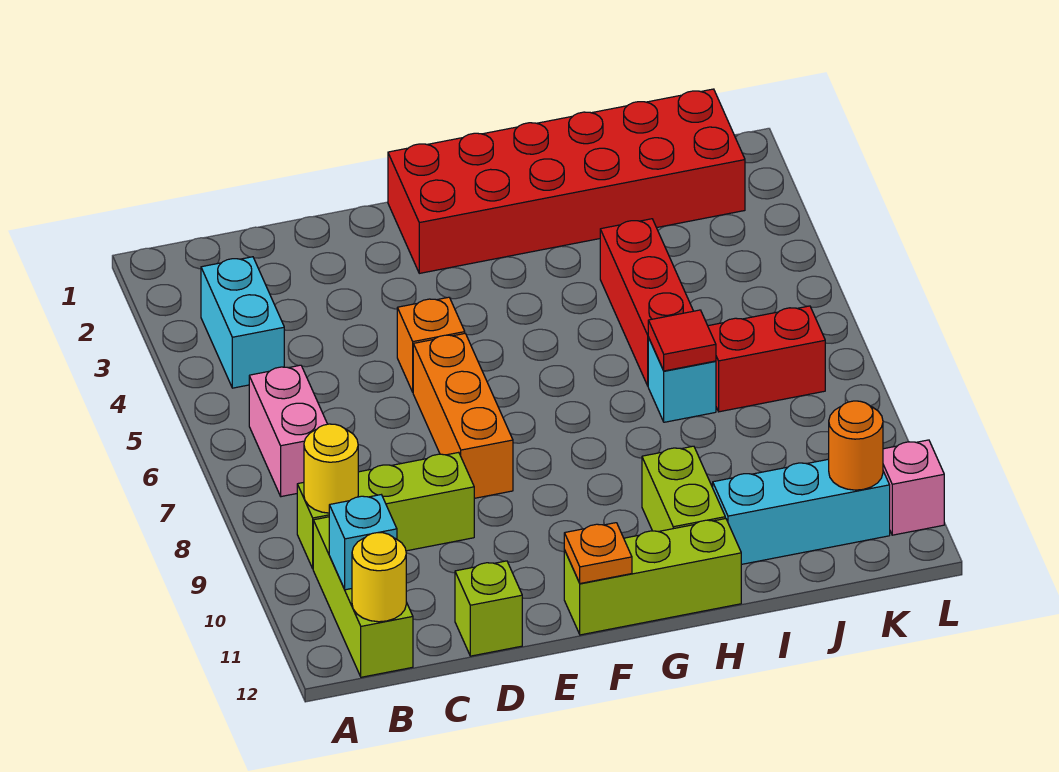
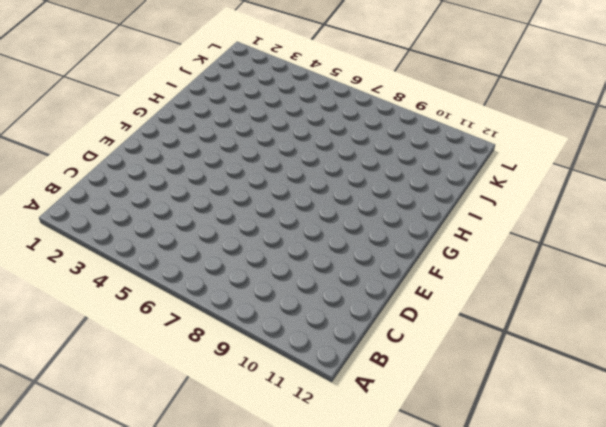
none -> cyan 1x2 brick [201,257,284,388]
none -> pink 1x2 brick [249,365,327,497]
none -> lime 1x3 brick [297,452,474,568]

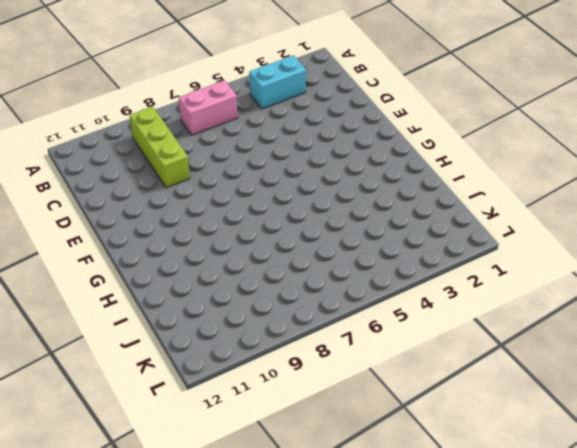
none -> lime 1x3 brick [313,517,413,677]
none -> lime 1x1 brick [455,561,522,656]
none -> orange 1x1 brick [397,297,465,392]

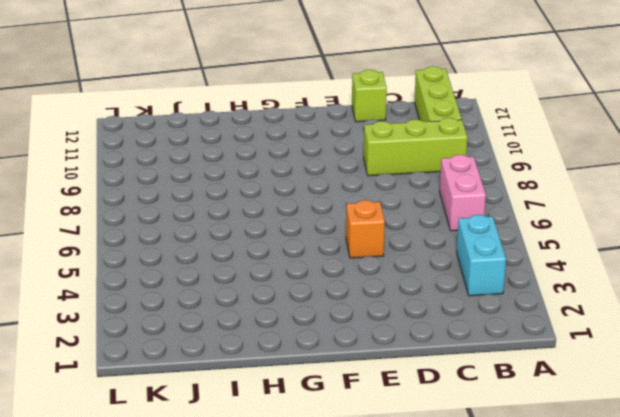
none -> orange 1x3 brick [413,334,513,498]
none -> red 2x6 brick [388,89,745,273]
none -> lime 1x3 brick [564,518,741,635]

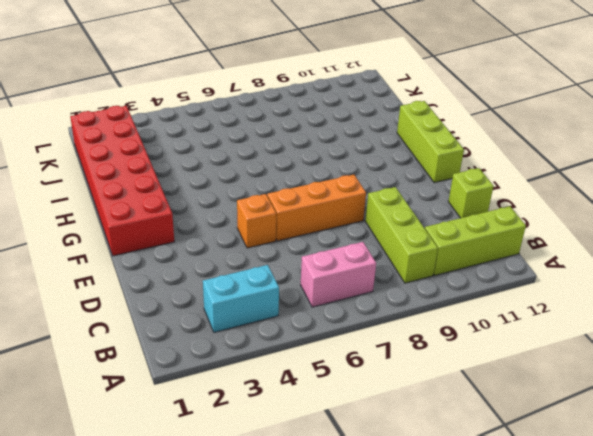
none -> lime 1x2 brick [642,446,725,532]
none -> red 1x3 brick [600,219,693,386]
none -> cyan 1x1 brick [648,338,716,422]

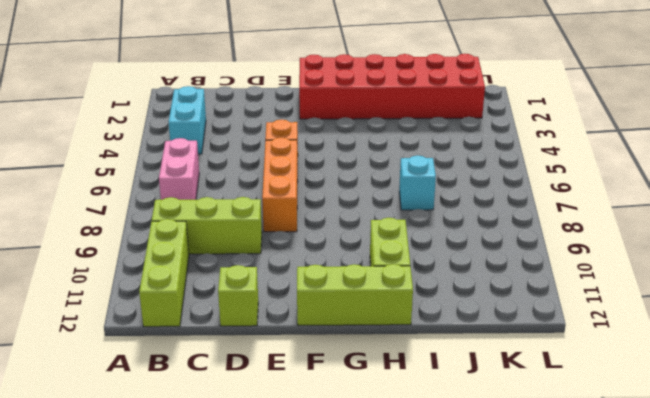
none -> red 1x3 brick [600,219,693,386]
none -> cyan 1x3 brick [713,459,890,564]
none -> red 1x2 brick [708,306,825,412]

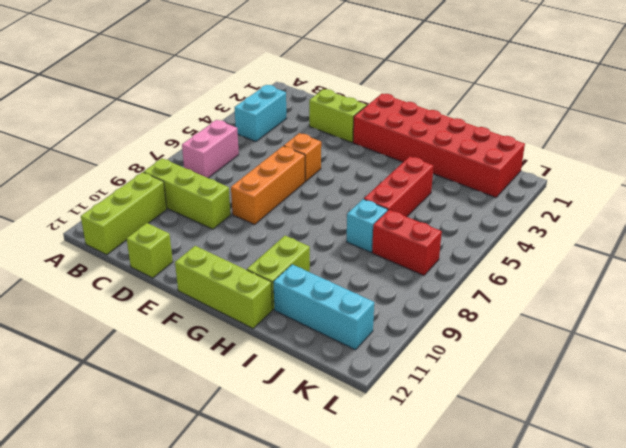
lime 1x2 brick [309,89,367,143] -> none
none -> pink 1x1 brick [883,440,944,535]
none -> yellow 1x1 round brick [304,424,358,513]
none -> cyan 1x1 brick [329,495,397,590]

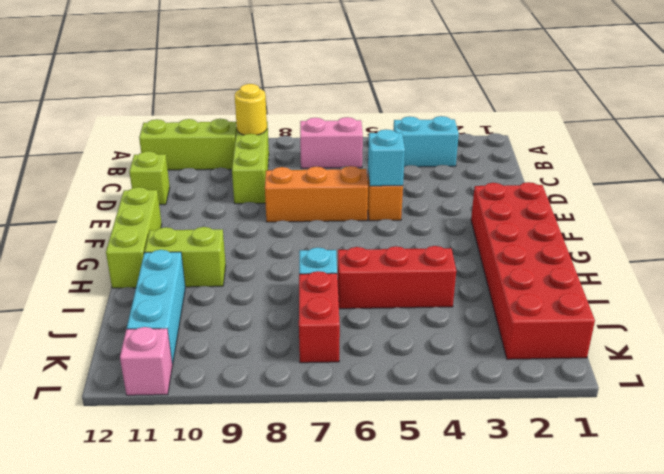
cyan 1x1 brick [368,129,405,186] -> cyan 1x1 brick moved to [329,495,397,590]
none -> yellow 1x1 round brick [352,533,406,622]
none -> orange 1x1 plate [564,523,632,583]
none -> red 1x1 tile [648,310,716,371]

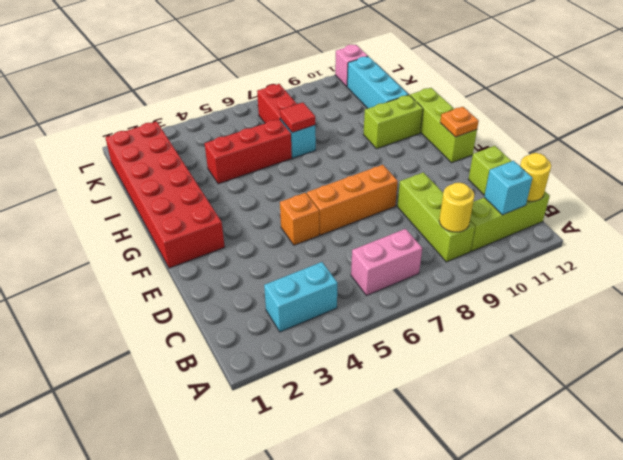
none -> orange 1x1 round brick [829,401,883,490]

